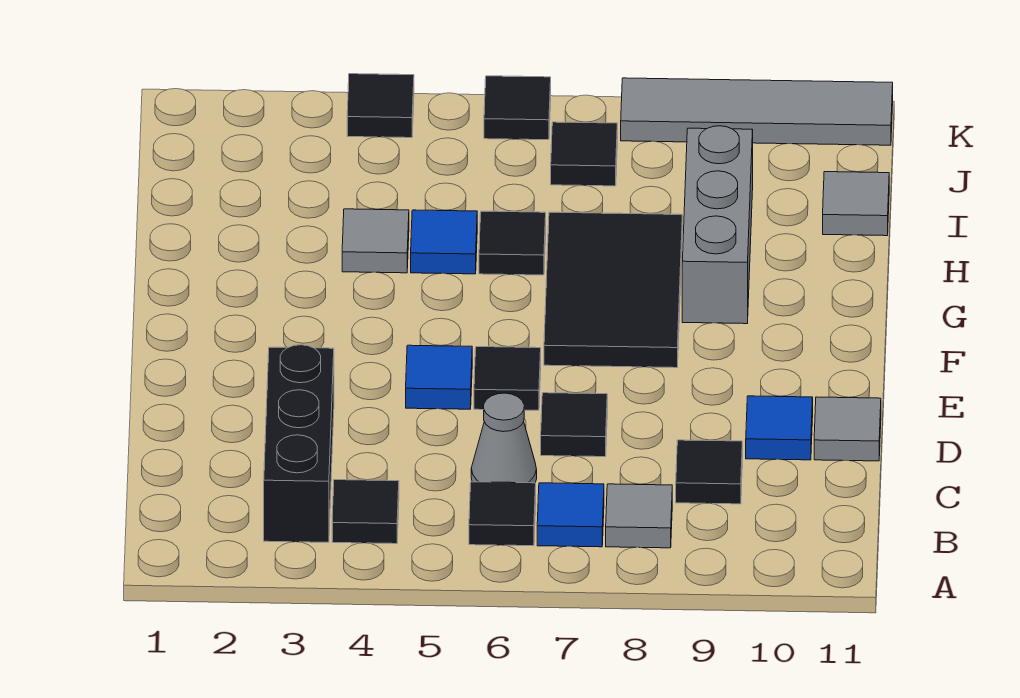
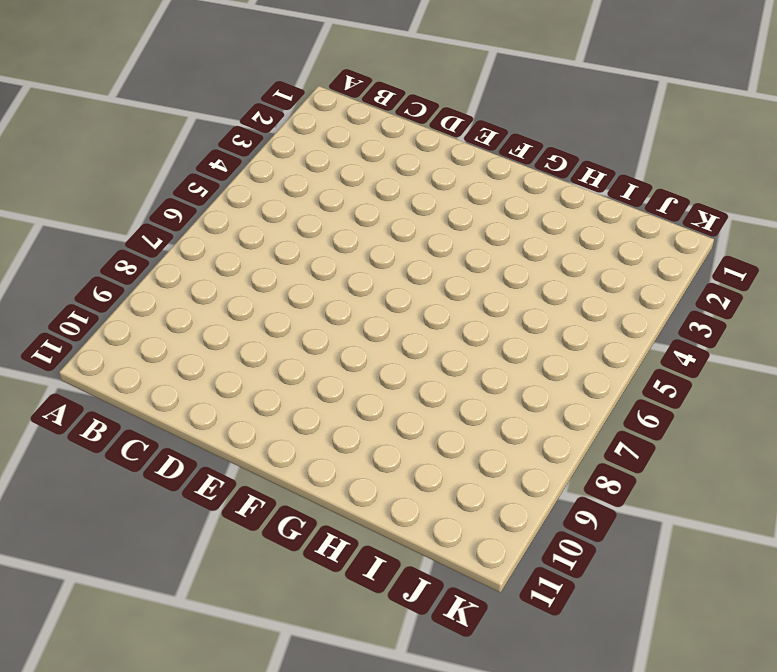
none -> black 1x3 brick [264,345,334,542]
none -> black 1x1 tile [332,480,399,544]
none -> black 1x1 tile [469,482,536,546]

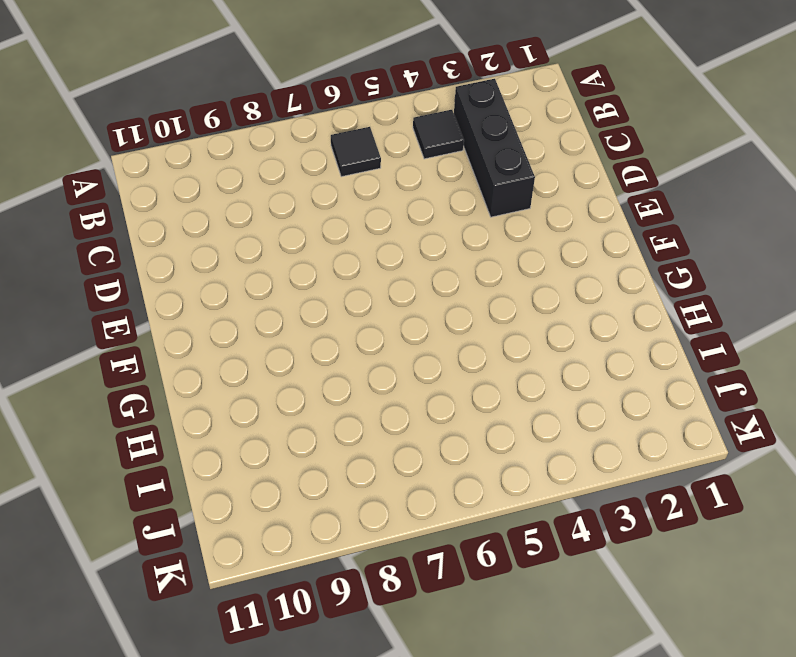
none -> blue 1x1 tile [537,483,604,547]
none -> grey 1x1 tile [606,484,672,548]
none -> grey 1x1 cone [471,393,537,483]

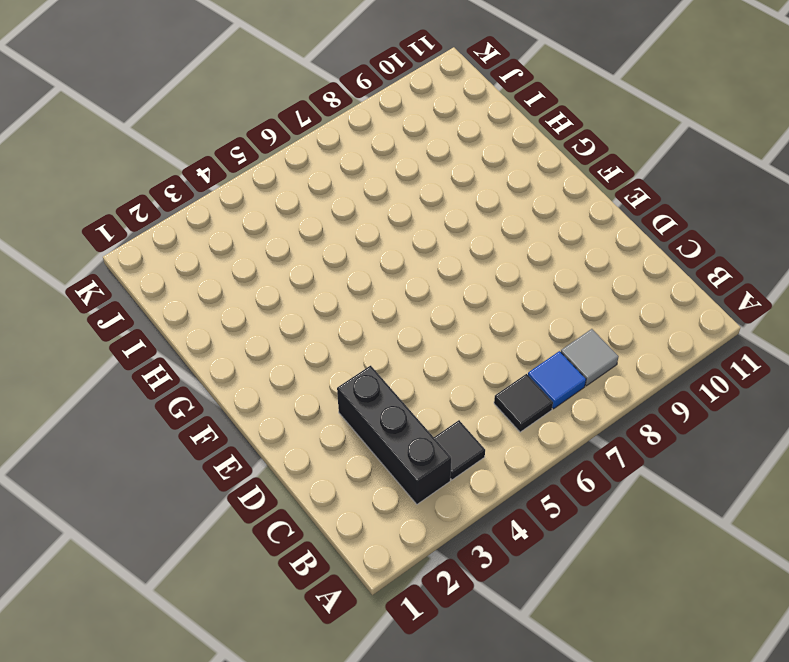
none -> grey 1x1 cone [471,393,537,483]
none -> black 1x1 tile [676,440,742,504]
none -> black 1x1 tile [541,393,607,457]

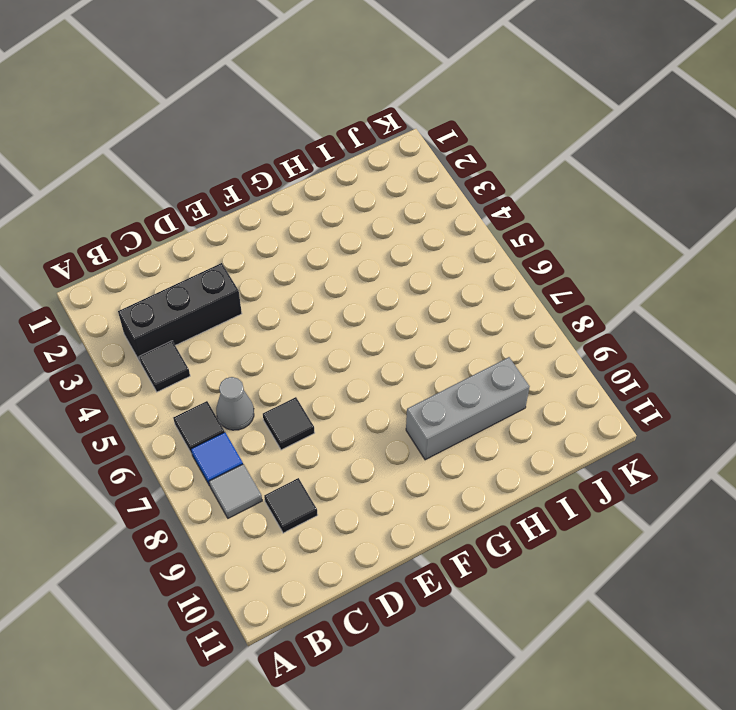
none -> blue 1x1 tile [746,396,813,460]
none -> grey 1x1 tile [814,397,881,461]
none -> blue 1x1 tile [406,345,472,409]

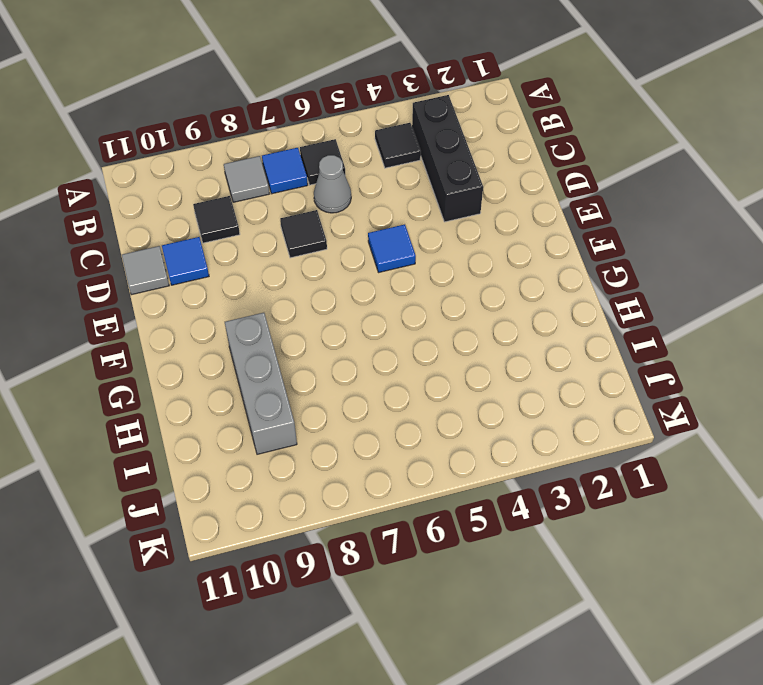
none -> black 1x1 tile [474,347,541,410]
none -> black 2x3 tile [544,212,682,368]
none -> grey 1x1 tile [342,209,409,273]

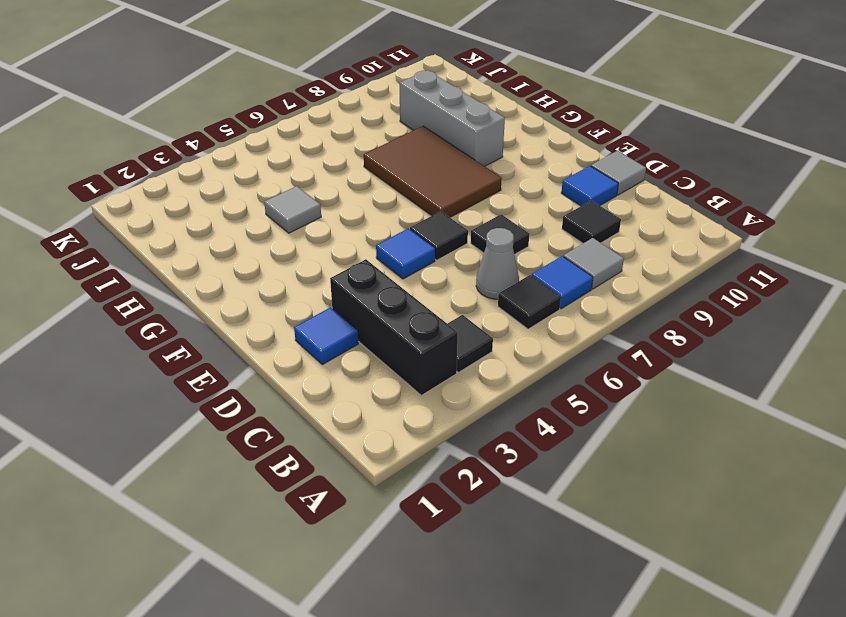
blue 1x1 tile [294,307,358,365] -> blue 1x1 tile moved to [411,210,477,274]
brown 2x3 tile [364,126,502,217] -> black 2x3 tile [544,212,682,368]
none -> black 1x1 tile [479,211,546,275]
none -> grey 1x1 tile [823,172,889,236]
none -> black 1x1 tile [551,122,617,186]

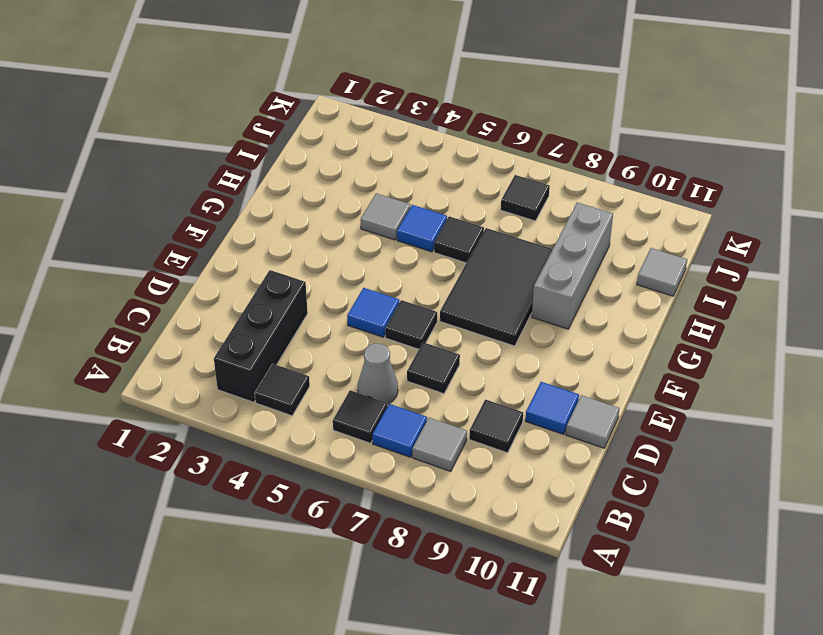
none -> black 1x1 tile [347,74,414,138]
none -> black 1x1 tile [484,76,551,140]
none -> grey 1x4 tile [621,78,893,145]

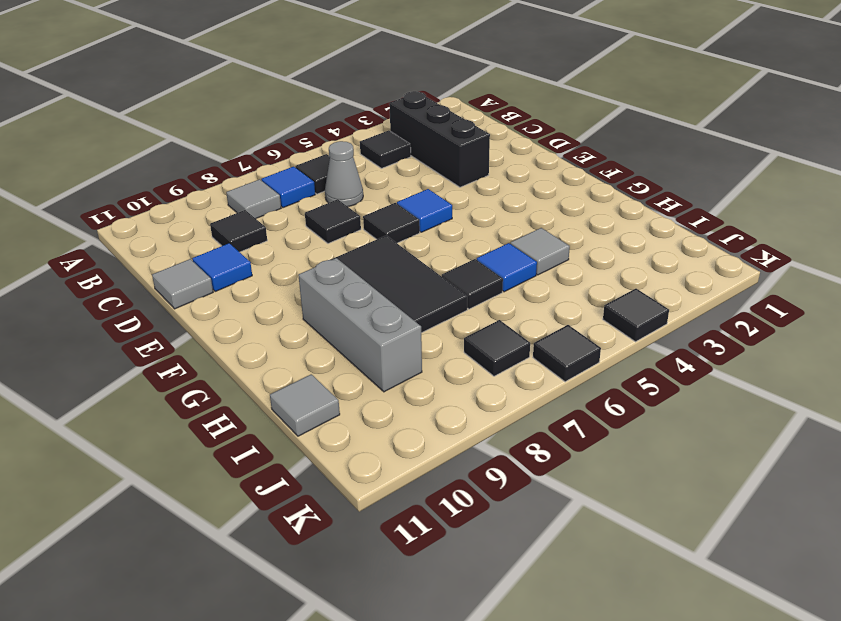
none -> grey 1x4 tile [621,78,893,145]

